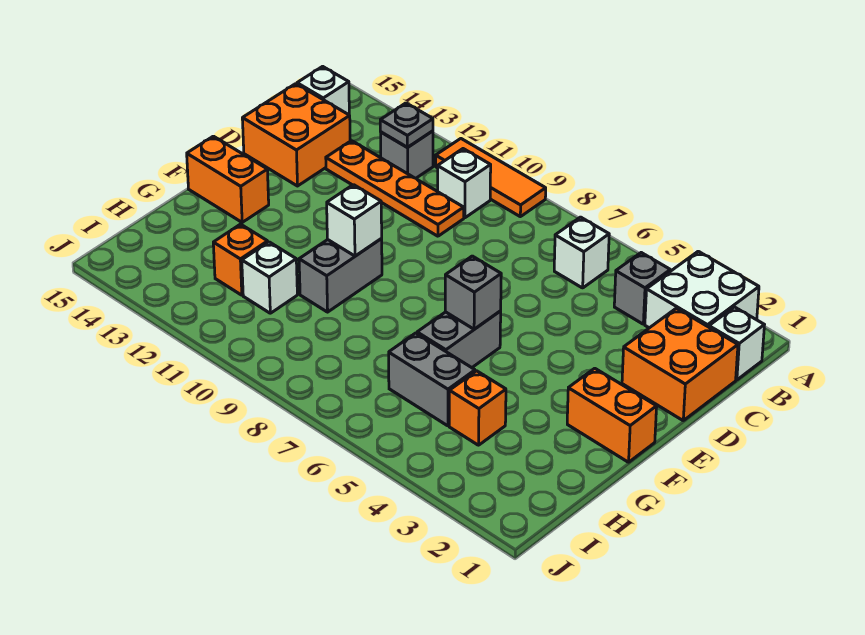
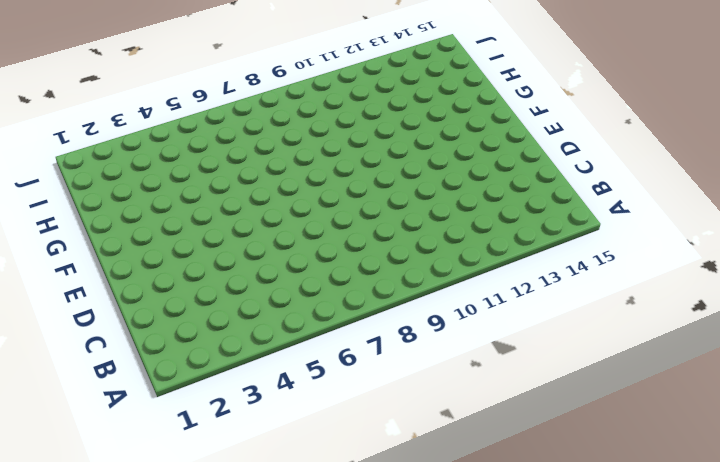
none -> white 2x2 brick [645,251,759,328]
none -> orange 1x3 tile [436,139,546,217]
none -> white 1x1 brick [709,307,764,380]

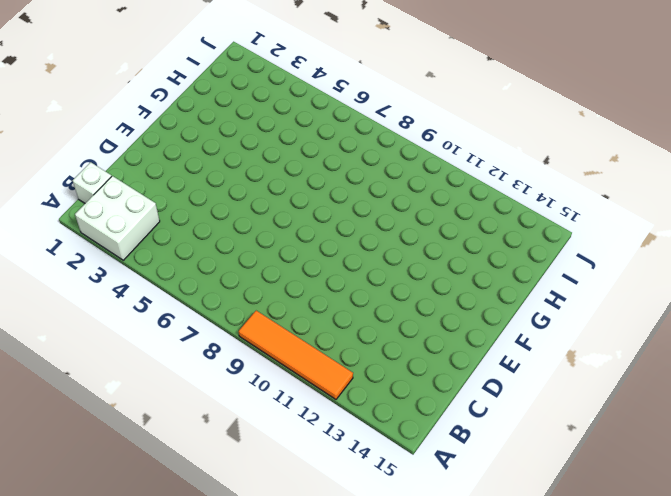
orange 1x4 tile [239,311,353,399] -> orange 1x3 tile [436,139,546,217]
none -> grey 1x1 brick [614,253,670,324]
none -> white 1x1 brick [554,217,609,288]
none -> white 1x1 brick [438,149,491,218]

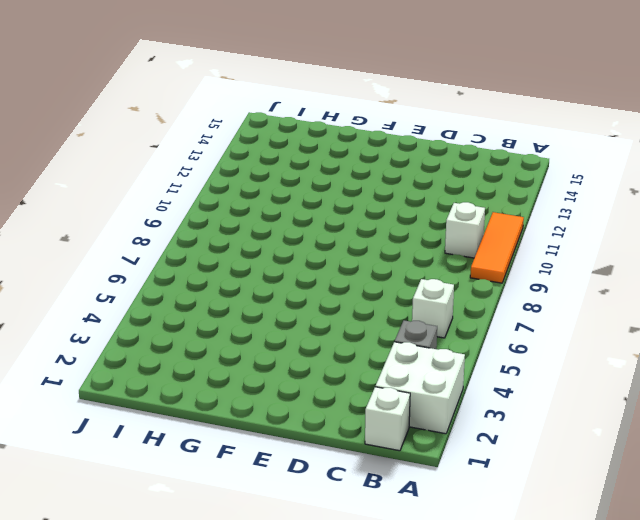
none -> grey 1x1 brick [381,131,433,178]
none -> white 1x1 brick [297,66,349,115]
none -> orange 2x2 brick [622,308,738,420]

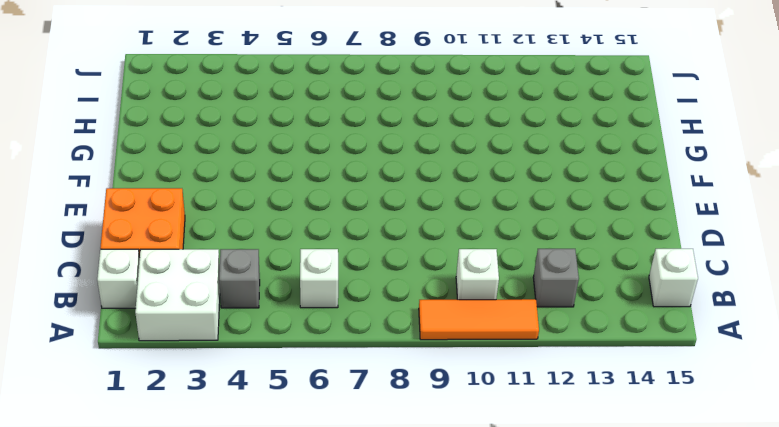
none -> orange 1x4 plate [326,141,464,236]
none -> orange 2x2 brick [242,84,350,186]
none -> orange 1x2 brick [567,368,657,462]

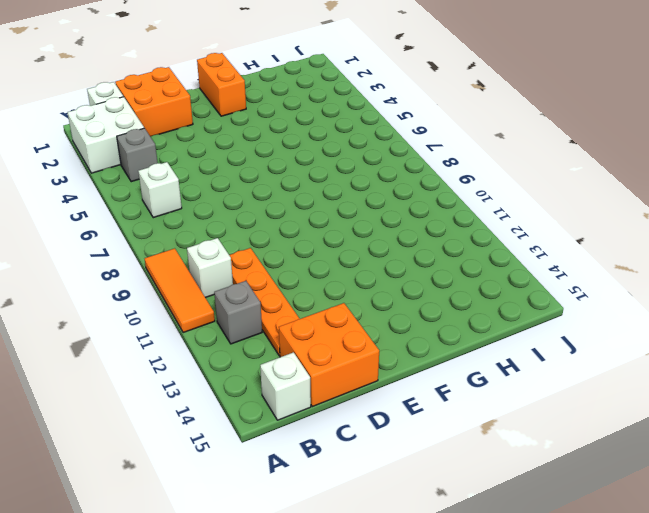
none -> grey 1x2 brick [417,311,501,368]
none -> grey 1x2 brick [299,239,382,312]
none -> orange 1x2 brick [187,136,269,222]

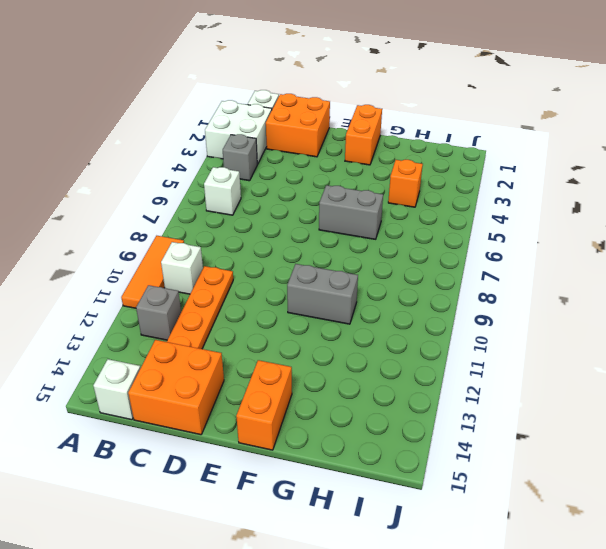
none -> grey 1x2 brick [389,333,475,426]
none -> white 1x1 brick [242,242,297,313]
none -> orange 1x1 brick [213,224,268,295]

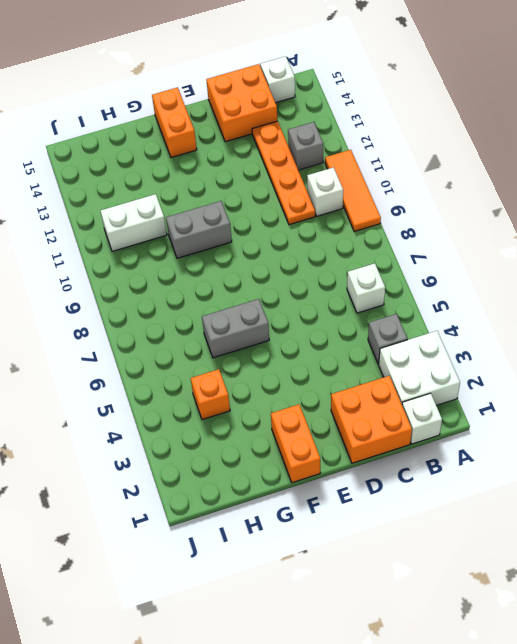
white 1x2 brick [101,194,167,251] -> white 1x1 brick [242,242,297,313]
none -> grey 1x2 brick [389,333,475,426]
none -> orange 1x1 brick [213,224,268,295]
none -> grey 1x1 plate [380,103,433,147]

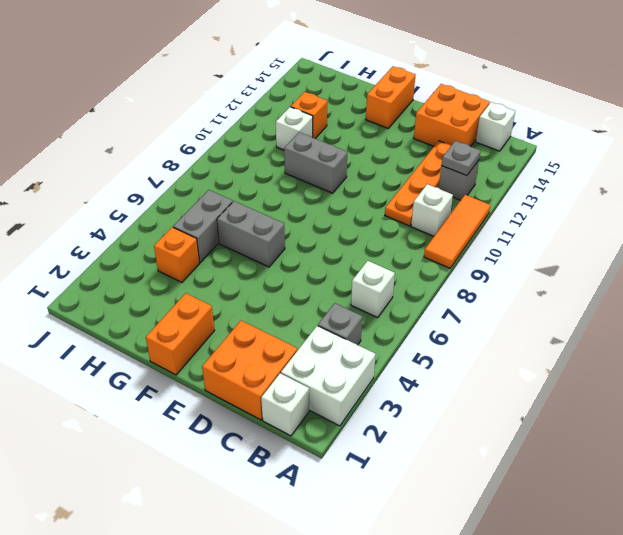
none -> grey 1x1 brick [445,256,501,329]
none -> white 1x1 brick [327,185,382,256]

